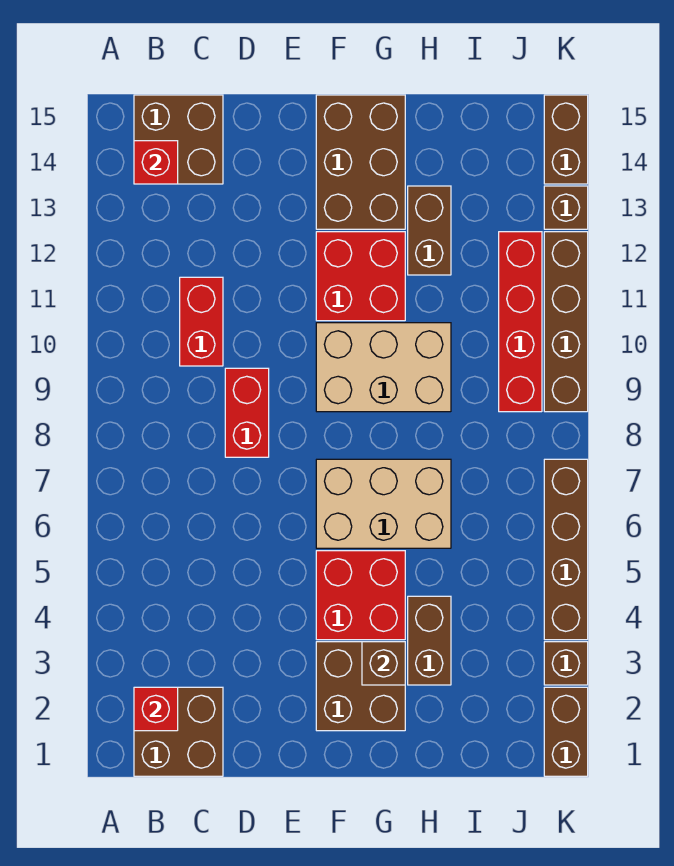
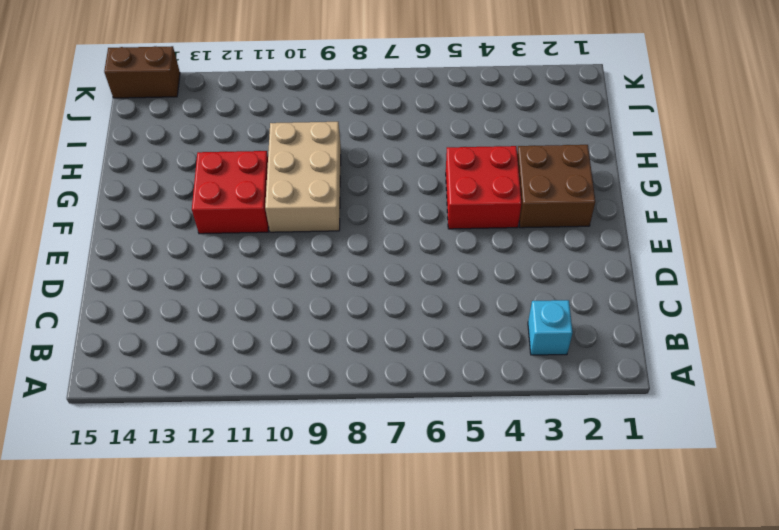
cyan 1x1 brick [528,300,573,355] -> none
none -> brown 2x2 brick [134,687,223,776]
none -> brown 2x2 brick [134,95,223,184]
none -> red 1x2 brick [180,277,223,366]

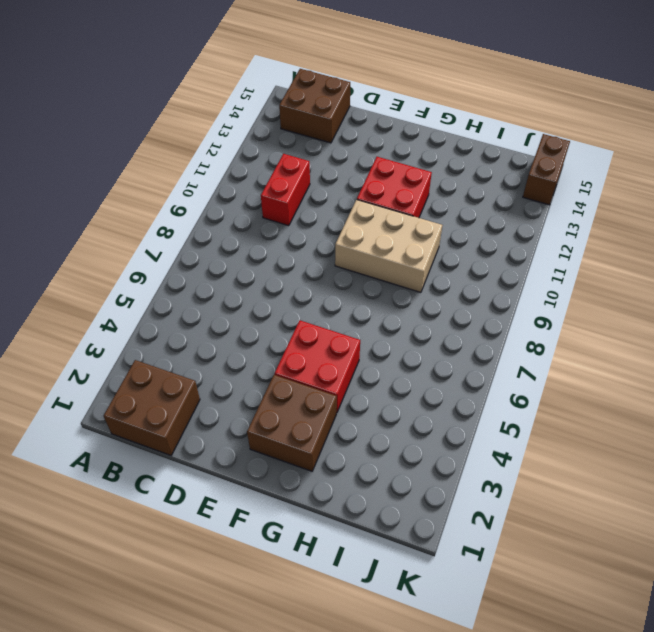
none -> red 1x2 brick [225,368,269,457]
none -> tan 2x3 brick [316,459,451,548]
none -> brown 2x3 brick [316,95,405,229]

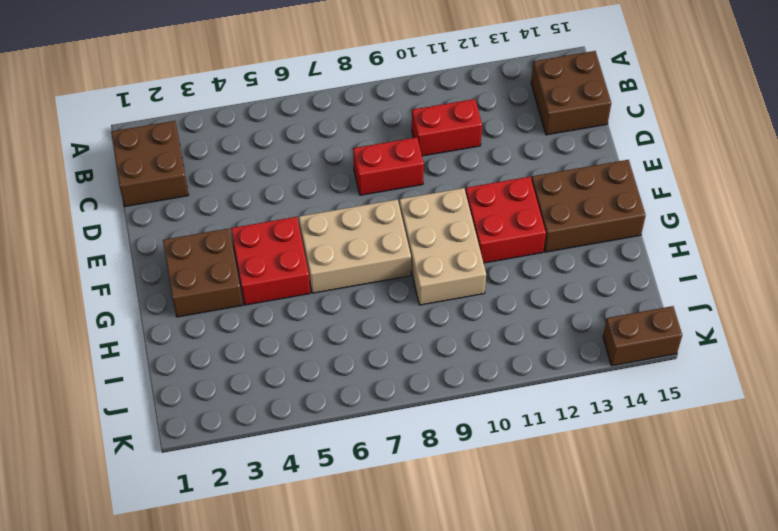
tan 2x3 brick [299,199,411,293] -> tan 2x3 brick turned to [316,459,451,548]
none -> brown 1x2 brick [408,596,451,685]
none -> brown 1x2 brick [408,186,451,275]
none -> red 1x4 brick [499,232,542,412]

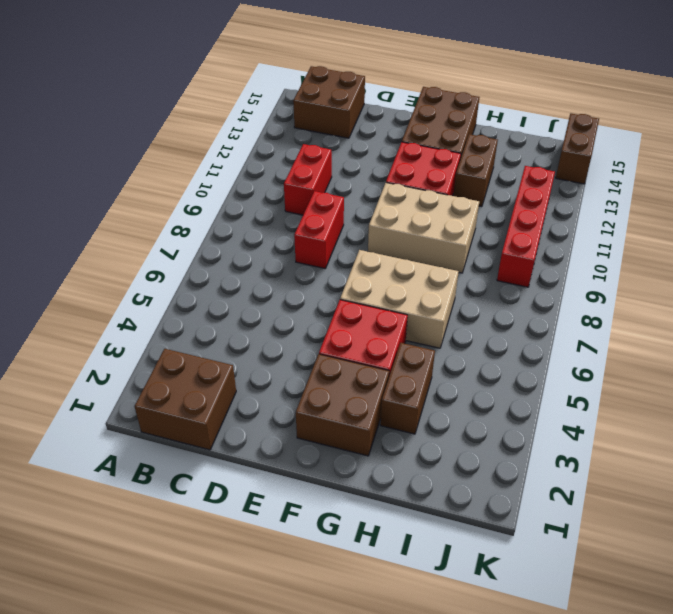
none -> brown 1x2 brick [544,687,588,776]
none -> brown 1x1 brick [544,642,588,685]
none -> brown 1x4 brick [544,459,588,640]

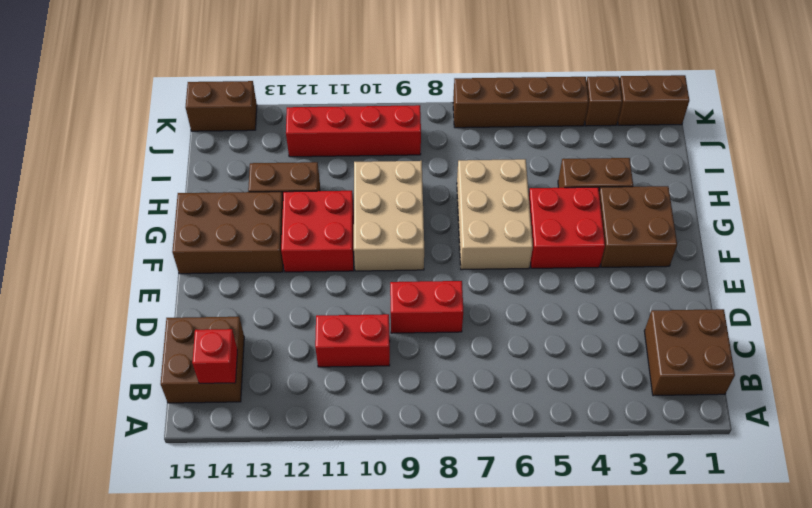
none -> brown 1x4 brick [544,232,588,412]
none -> brown 1x1 brick [544,186,588,229]
none -> red 1x1 brick [134,687,178,731]

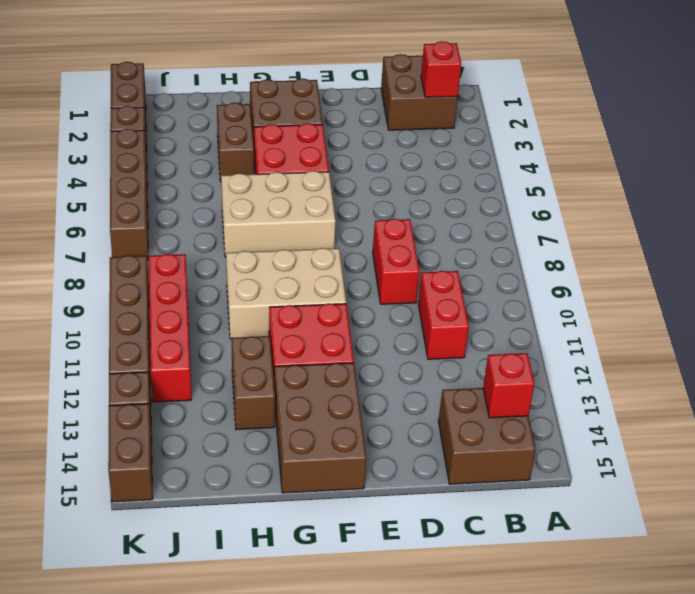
none -> brown 1x1 brick [362,642,405,685]

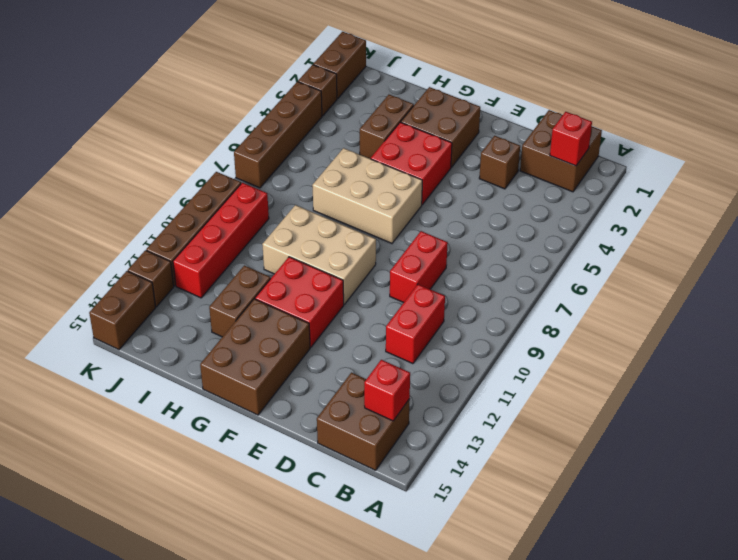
brown 1x1 brick [479,136,520,189] -> brown 1x1 brick moved to [362,642,405,685]

